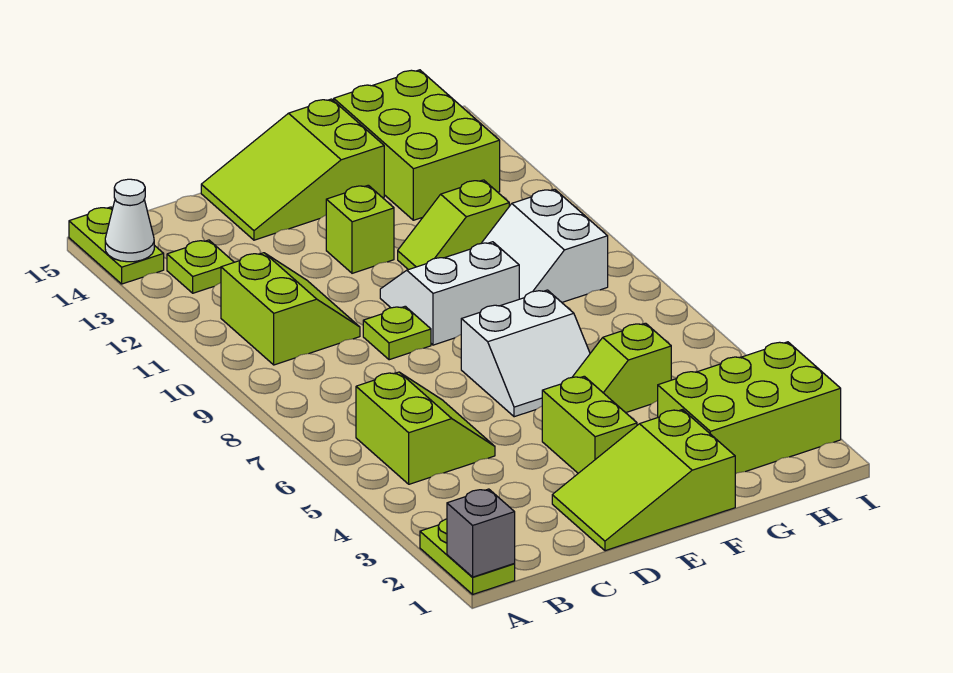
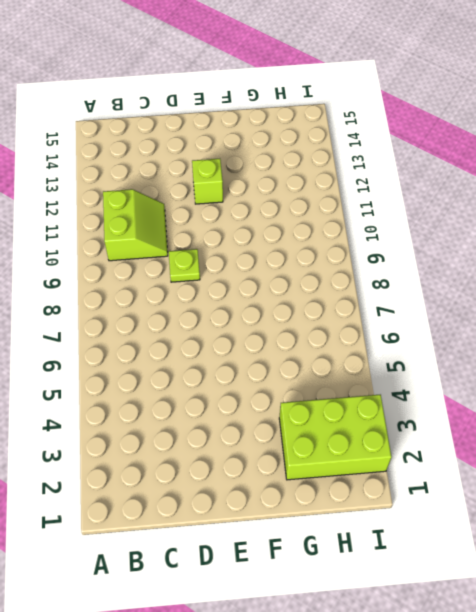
none -> lime 1x2 plate [420,519,515,594]
none -> lime 1x2 plate [69,207,164,284]
none -> lime 2x2 slope [356,372,495,484]

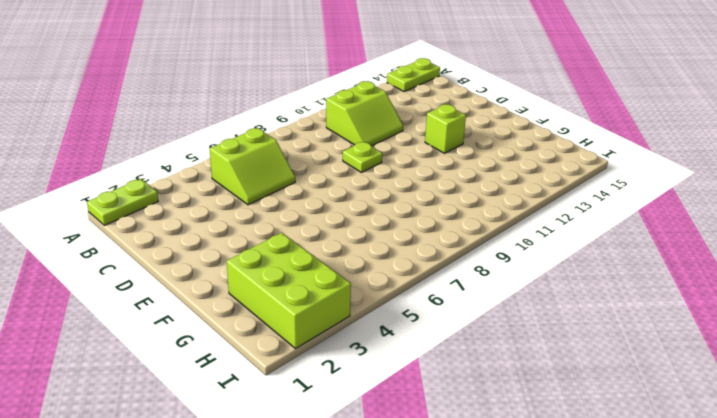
none -> lime 1x1 plate [167,240,234,293]
none -> lime 2x3 slope [552,410,735,551]
none -> lime 2x3 slope [201,99,384,240]

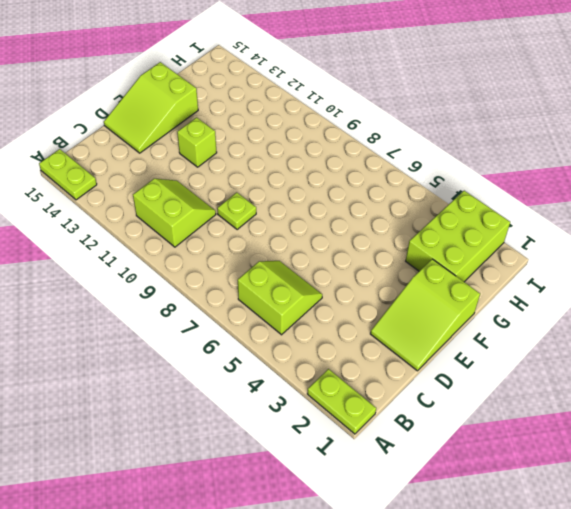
none -> lime 1x1 plate [167,240,234,293]
none -> lime 1x2 brick [542,376,637,473]
none -> white 2x2 slope [461,290,590,417]

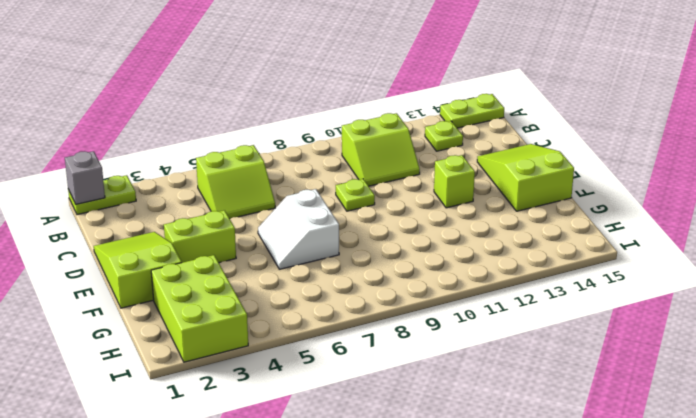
none -> white 2x2 slope [380,242,519,345]
none -> lime 1x2 slope [572,323,671,413]
none -> lime 1x2 slope [398,180,509,270]

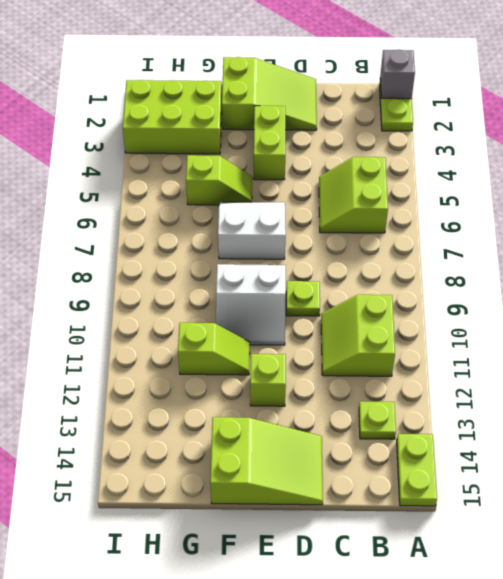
none -> white 2x2 slope [481,189,608,302]
none -> lime 2x3 brick [334,70,500,220]
none -> white 1x1 cone [105,179,154,262]

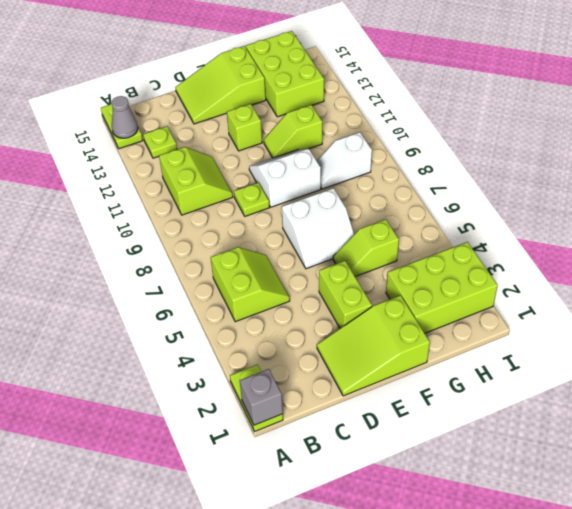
grey 1x1 cone [112,96,138,138] -> white 1x1 cone [105,179,154,262]
white 1x2 slope [317,132,372,189] -> white 2x2 slope [481,189,608,302]

